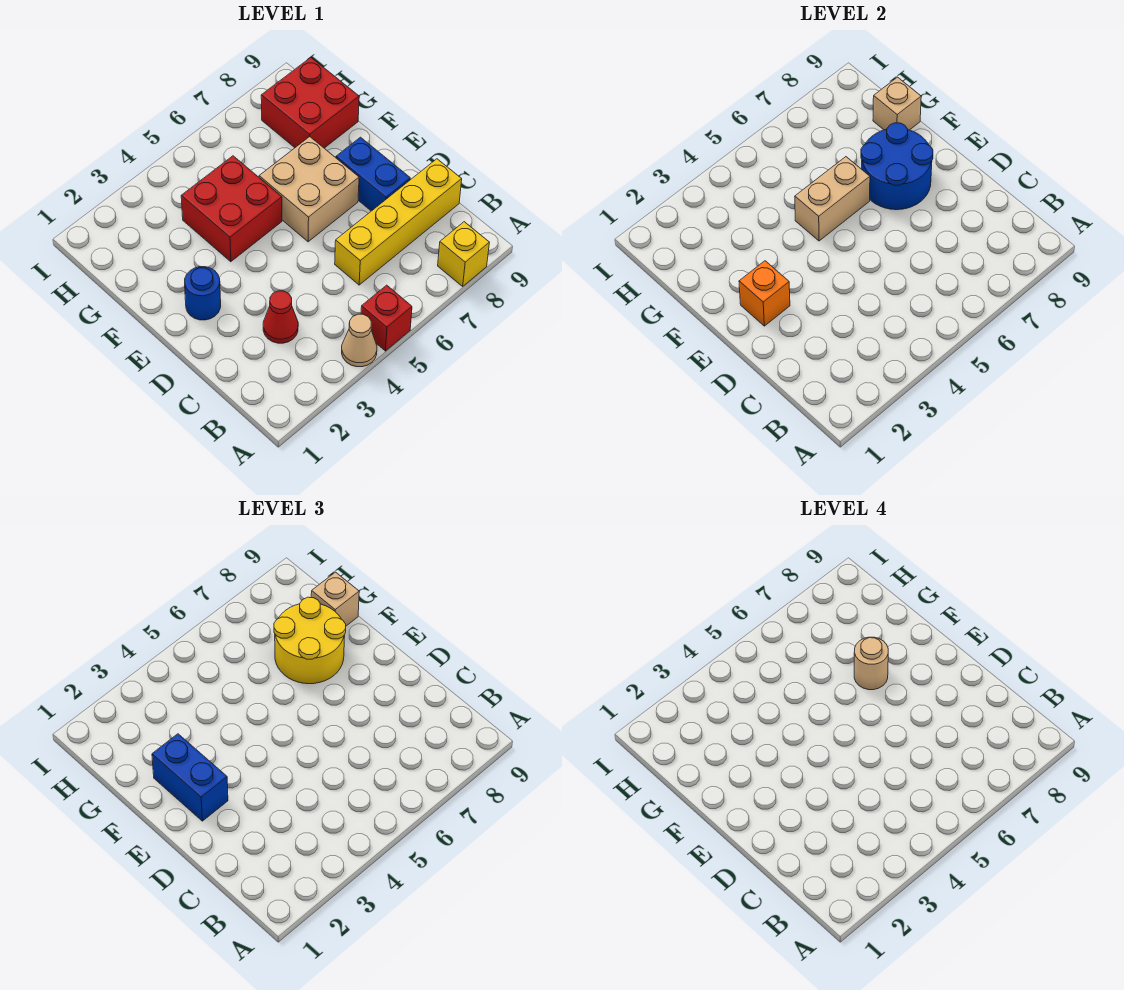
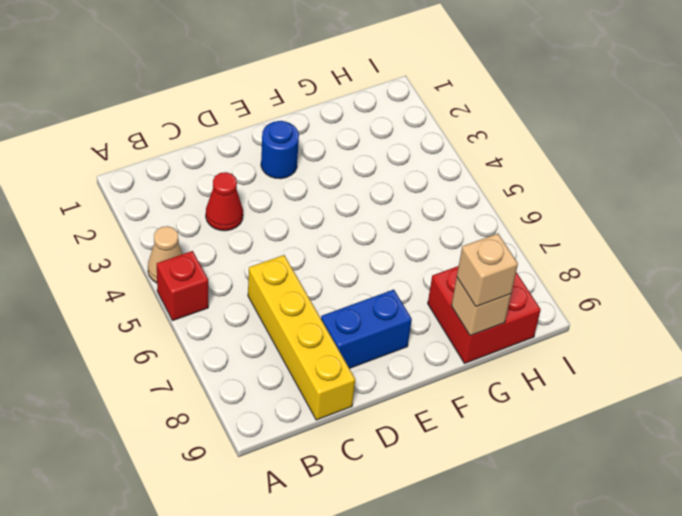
none -> yellow 1x1 brick [438,222,489,286]
none -> tan 2x2 brick [259,137,359,242]
none -> red 2x2 brick [181,156,282,262]

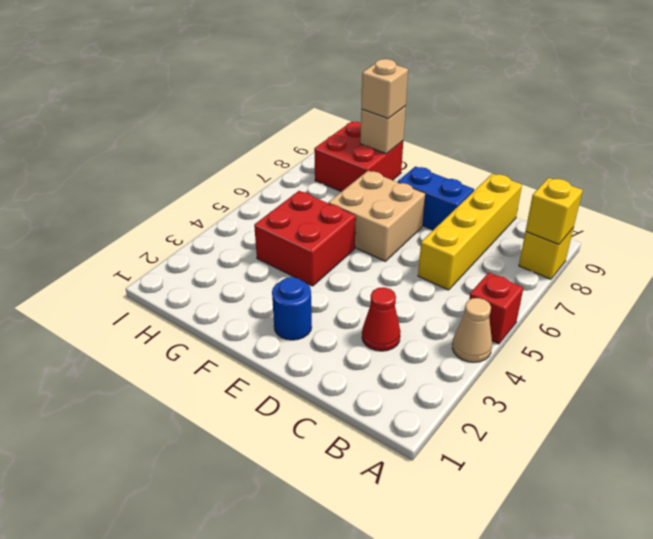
yellow 1x1 brick [526,178,583,244] -> none
none -> orange 1x1 brick [739,261,790,326]
none -> blue 2x2 round brick [861,123,933,210]
none -> tan 1x2 brick [795,157,870,241]

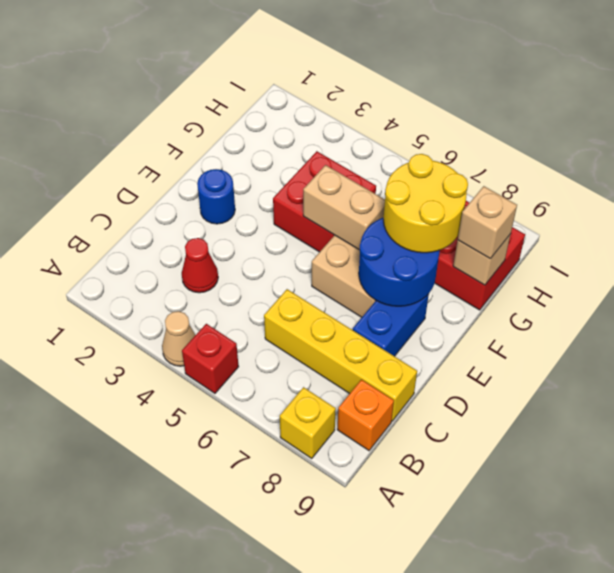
orange 1x1 brick [337,380,394,450] -> orange 1x1 brick moved to [739,261,790,326]
none -> blue 1x2 brick [152,734,228,821]
none -> tan 1x1 round brick [854,637,888,690]

